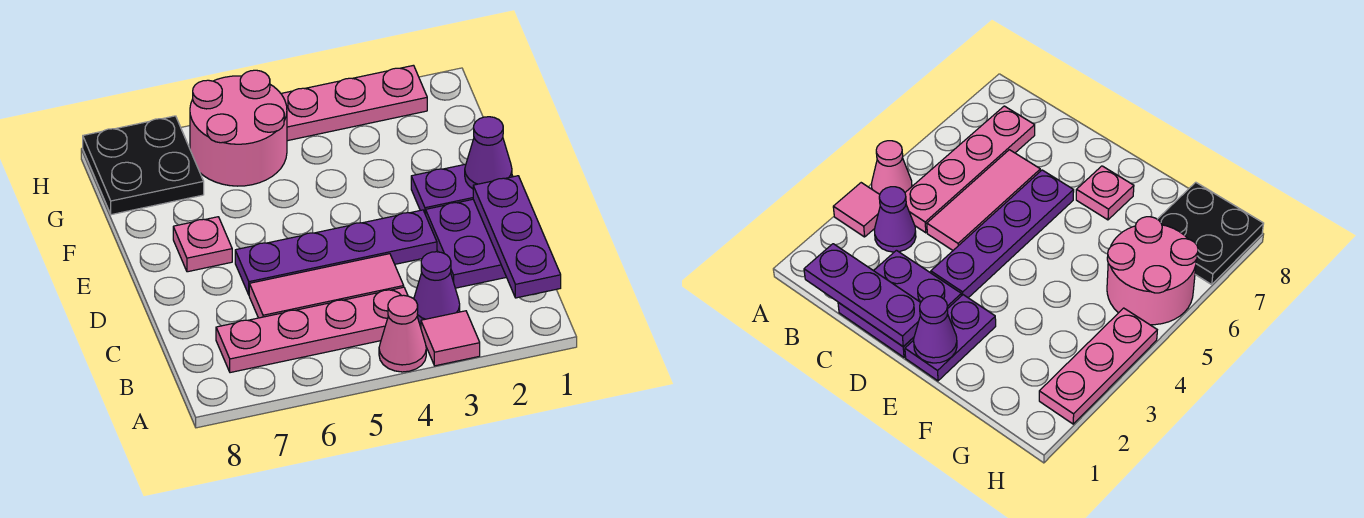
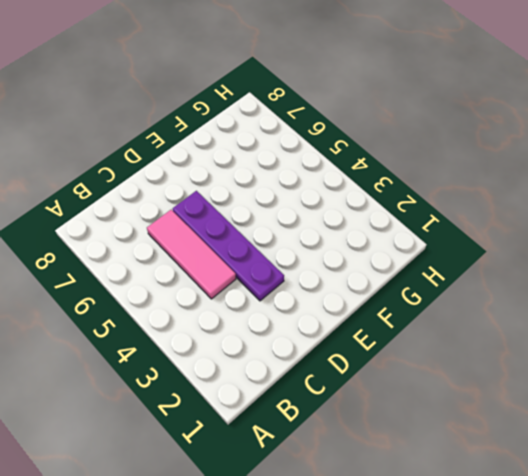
none -> pink 1x1 tile [421,311,480,366]
none -> pink 1x1 cone [379,295,426,372]
none -> purple 1x1 cone [414,252,460,324]

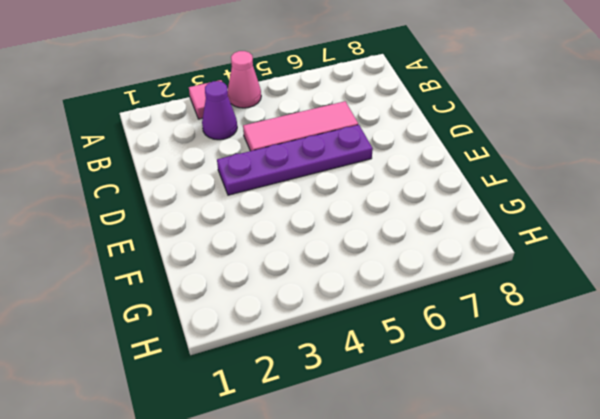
none -> pink 1x4 plate [216,287,408,373]
none -> purple 2x2 plate [426,199,506,288]
none -> purple 1x2 plate [411,164,513,215]

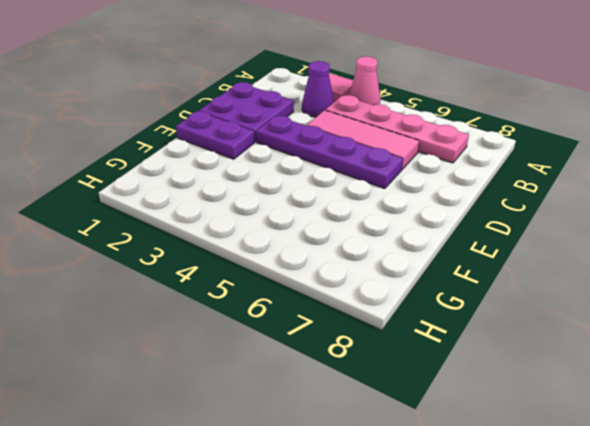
none -> pink 1x1 plate [173,217,232,272]
none -> pink 2x2 round brick [190,70,287,186]
none -> black 2x2 plate [83,116,204,215]

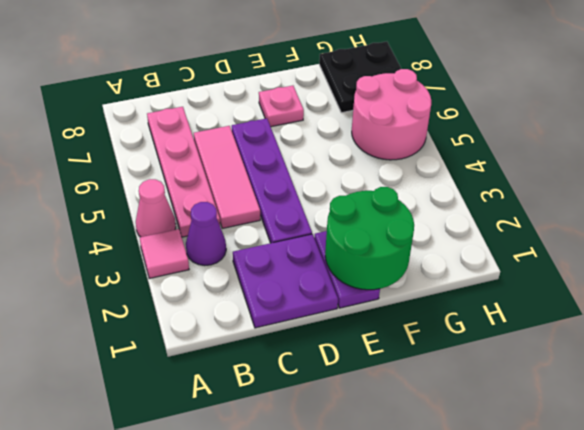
green 2x2 round brick [325,187,414,290] -> purple 1x1 cone [465,117,512,189]
none -> pink 1x3 plate [281,65,427,141]
none -> purple 1x3 plate [473,176,561,298]

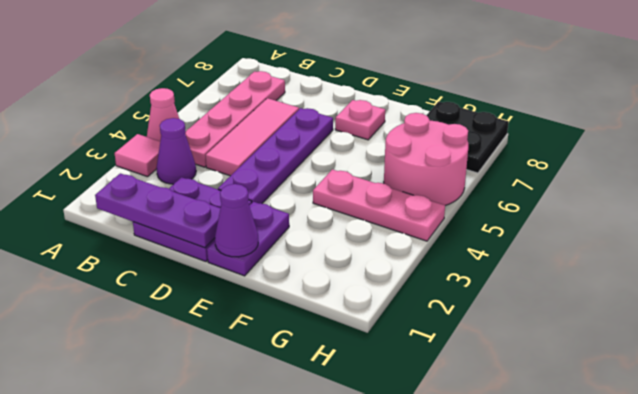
pink 1x3 plate [313,169,445,241] -> pink 1x3 plate turned to [281,65,427,141]

